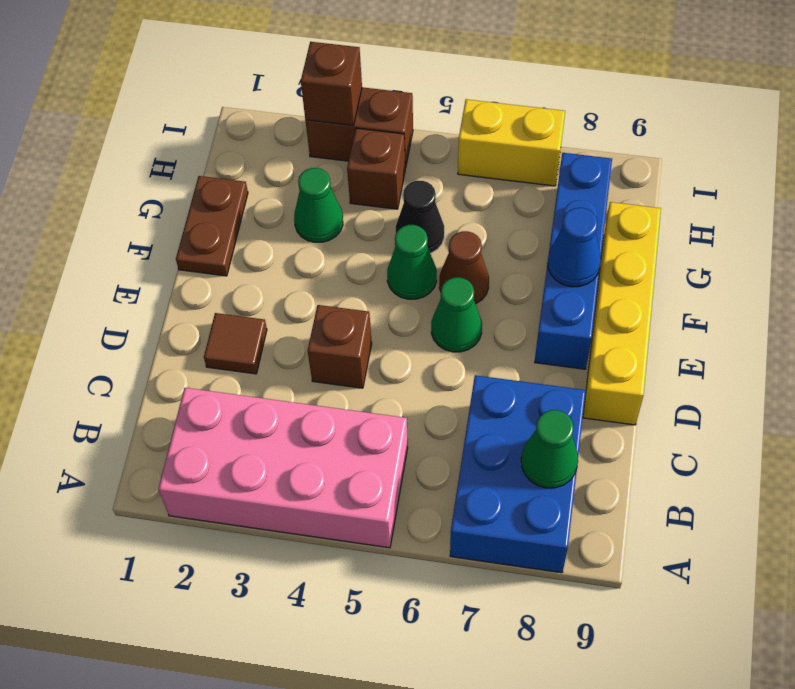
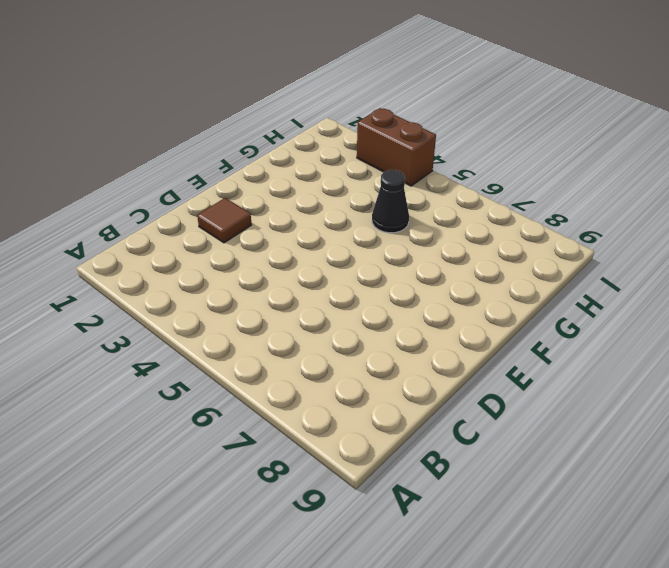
none -> pink 2x4 brick [158,388,408,548]
none -> blue 2x3 brick [450,375,586,573]
none -> brown 1x1 brick [308,305,372,388]

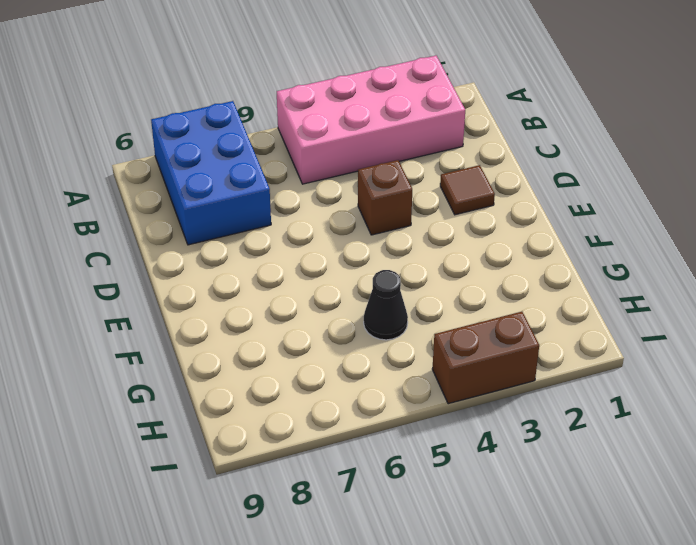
none -> yellow 1x4 brick [583,202,661,425]
none -> green 1x1 cone [431,277,482,352]
none -> blue 1x4 brick [535,153,612,369]

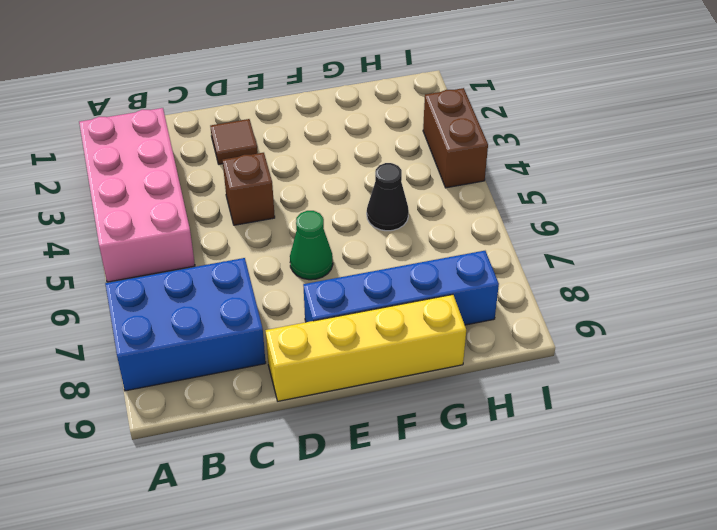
none -> brown 1x2 plate [176,176,248,276]
none -> green 1x1 cone [387,225,437,299]
none -> brown 1x1 cone [439,231,489,304]

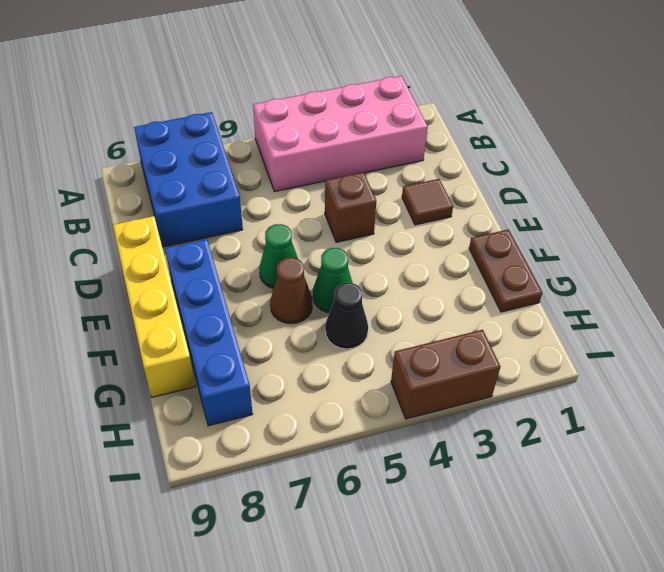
none -> green 1x1 cone [294,168,343,242]
none -> brown 1x1 brick [347,128,405,209]
none -> yellow 1x2 brick [458,99,565,186]

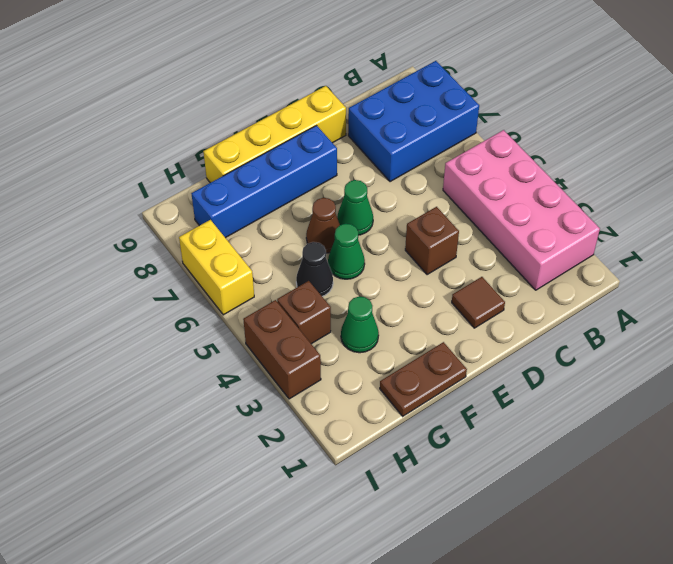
none -> green 1x1 cone [521,410,578,488]
none -> blue 1x1 cone [548,208,601,287]
none -> brown 1x1 brick [301,42,362,125]

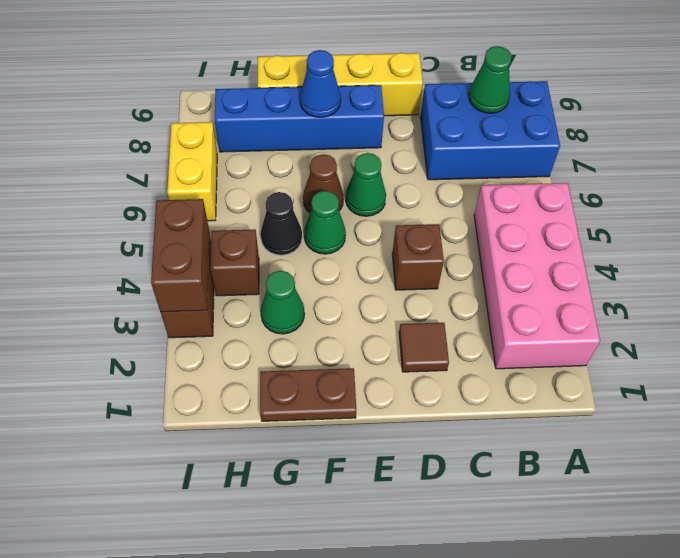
brown 1x2 brick [151,199,209,312] -> brown 1x1 brick [301,42,362,125]

